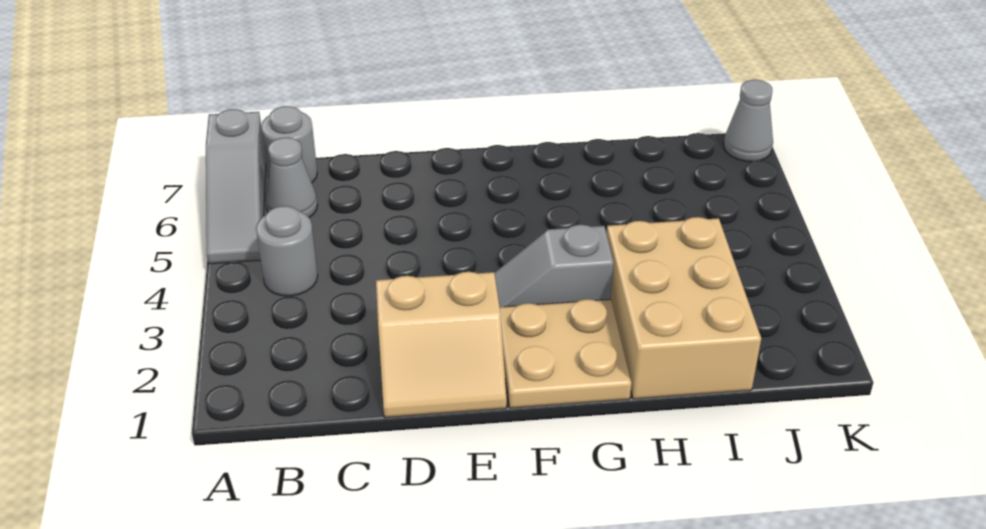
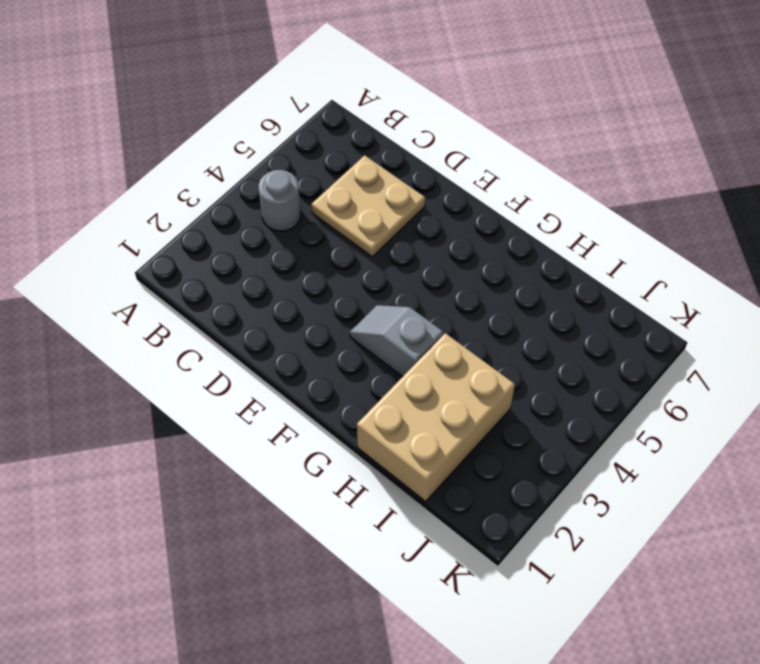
tan 2x2 plate [311,155,425,257] -> tan 2x2 plate moved to [500,299,631,408]
none -> grey 1x3 slope [206,109,266,264]
none -> grey 1x1 cone [266,137,318,217]

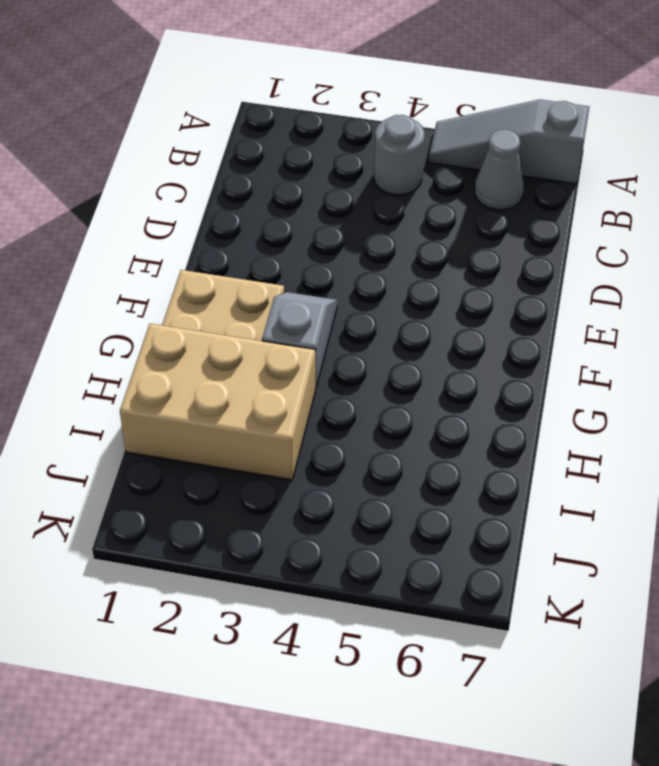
none -> grey 1x1 round brick [261,106,317,183]
none -> tan 2x2 slope [376,272,507,418]

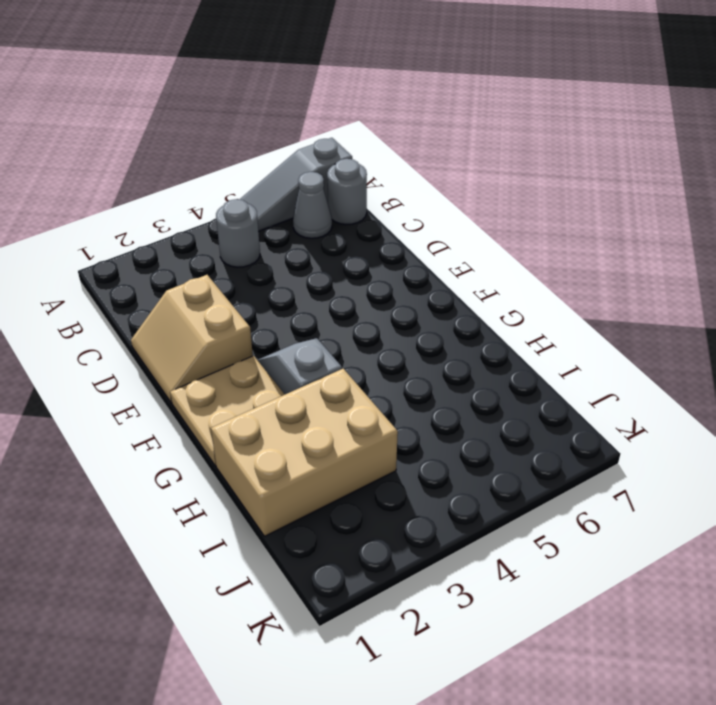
none -> grey 1x1 cone [724,80,773,161]

